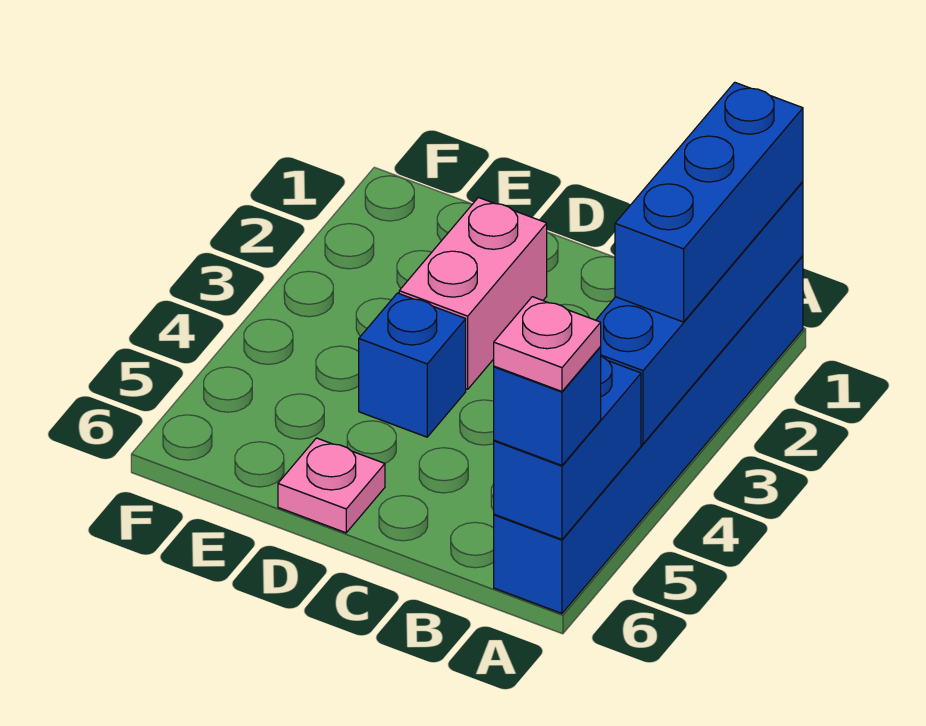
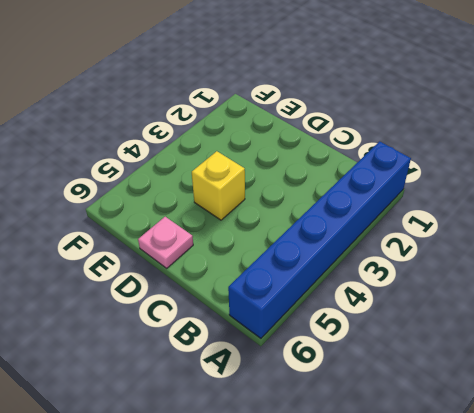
yellow 1x1 brick [192,151,245,220] -> blue 1x1 brick [359,293,466,437]
none -> pink 1x2 brick [399,197,547,389]
none -> blue 1x4 brick [596,182,803,444]

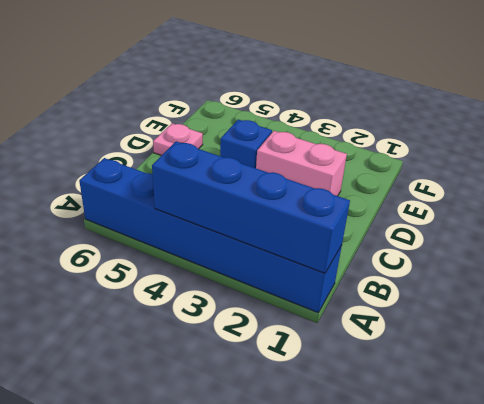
none -> blue 1x2 brick [494,357,641,539]
none -> blue 1x3 brick [615,82,803,322]

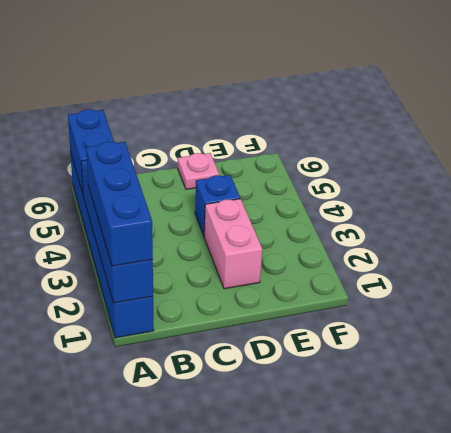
none -> blue 1x1 brick [494,347,601,465]
none -> pink 1x1 plate [494,297,601,391]

